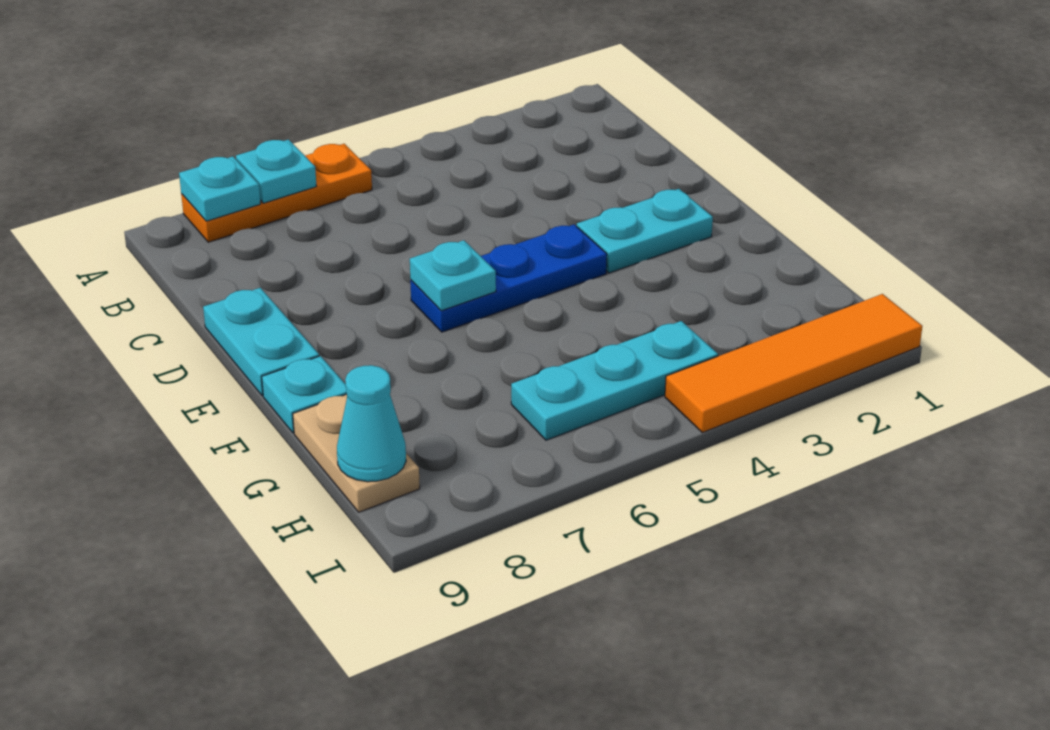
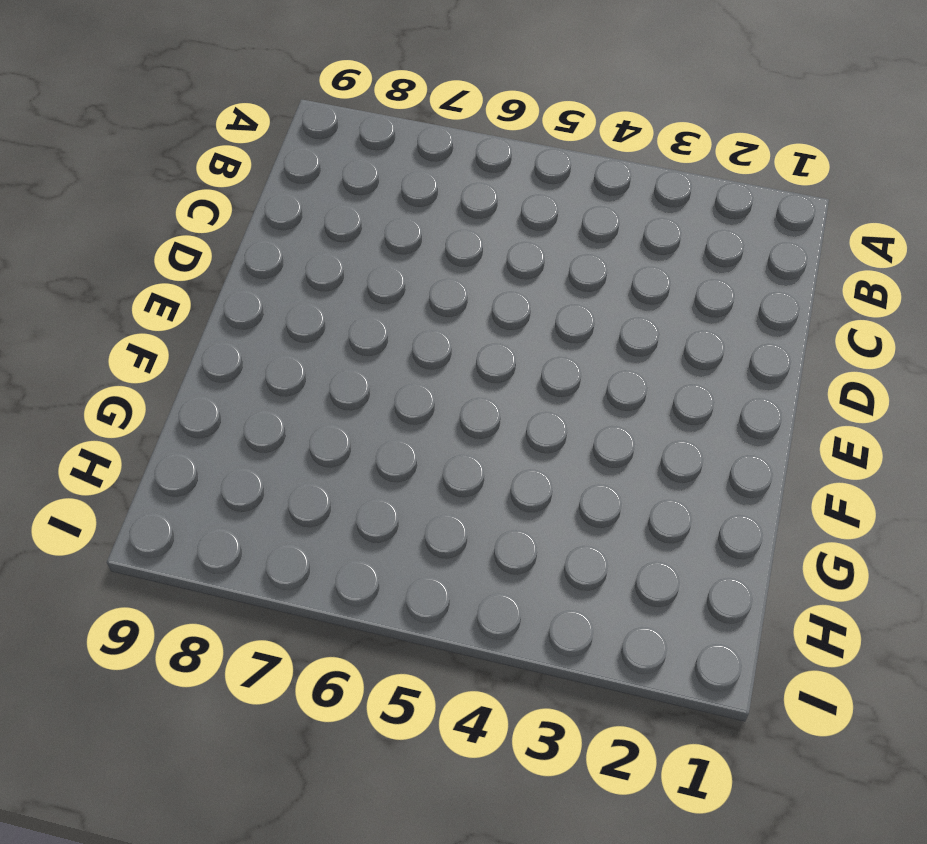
none -> orange 1x3 plate [181,144,372,242]
none -> cyan 1x2 plate [203,288,319,396]
none -> cyan 1x2 plate [577,189,713,273]

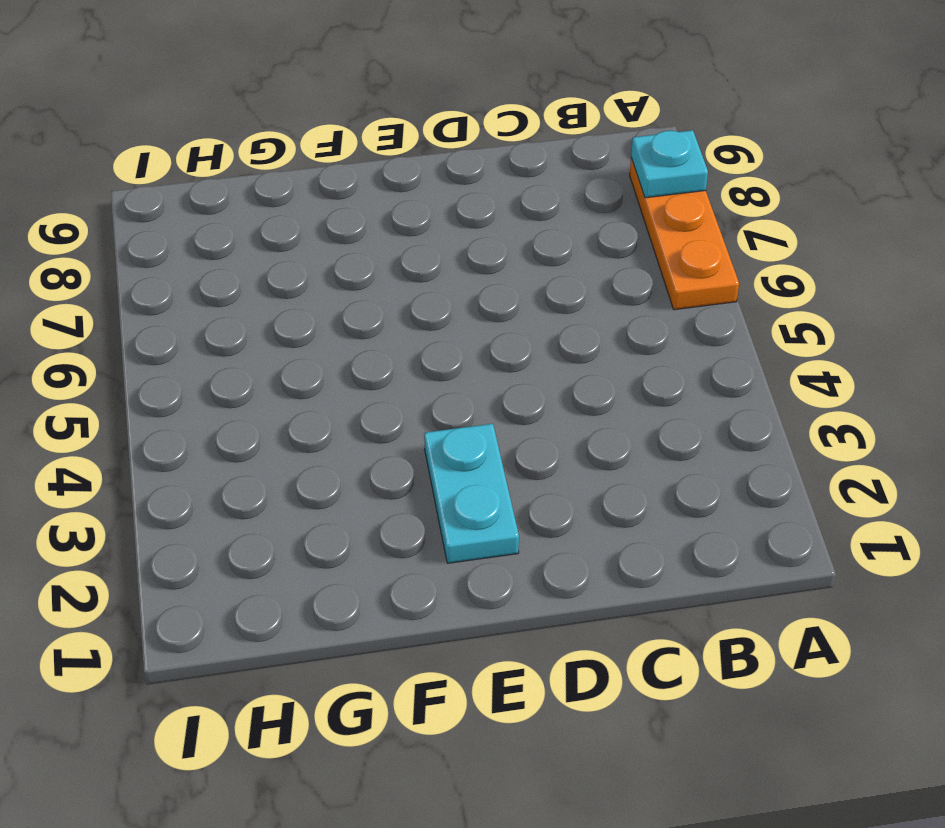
none -> cyan 1x2 plate [203,288,319,396]
none -> blue 1x3 plate [410,224,607,332]
none -> cyan 1x1 plate [262,356,346,433]

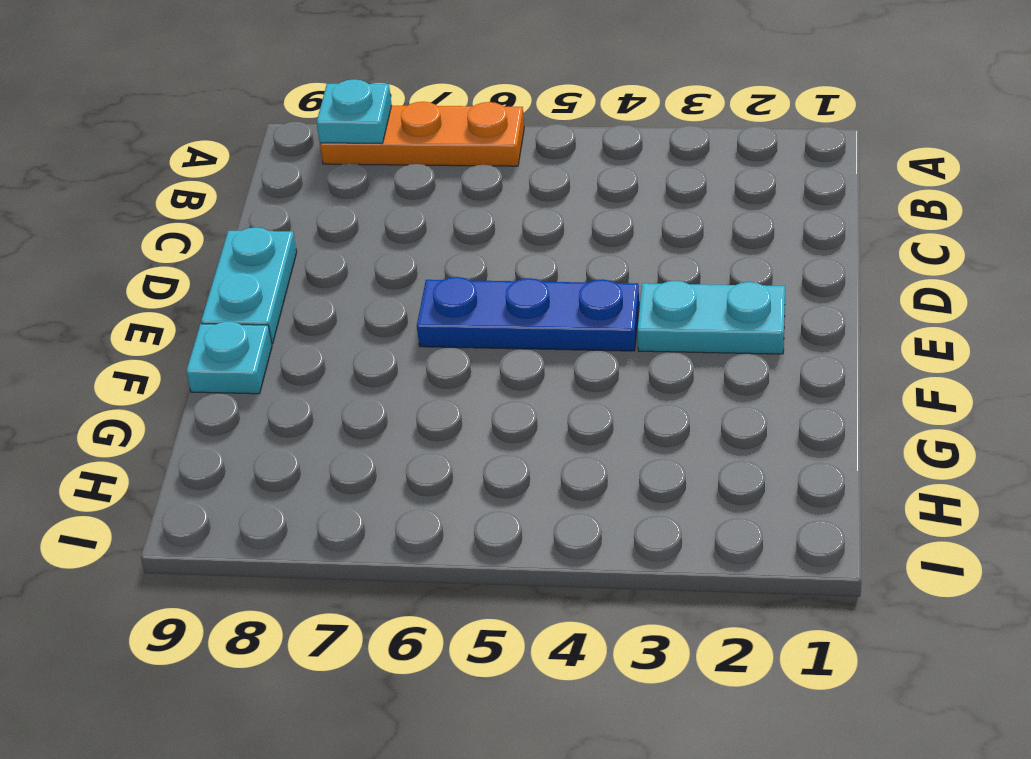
none -> tan 1x2 plate [293,394,420,512]
none -> cyan 1x3 plate [511,321,718,440]
none -> orange 1x4 tile [665,294,922,433]

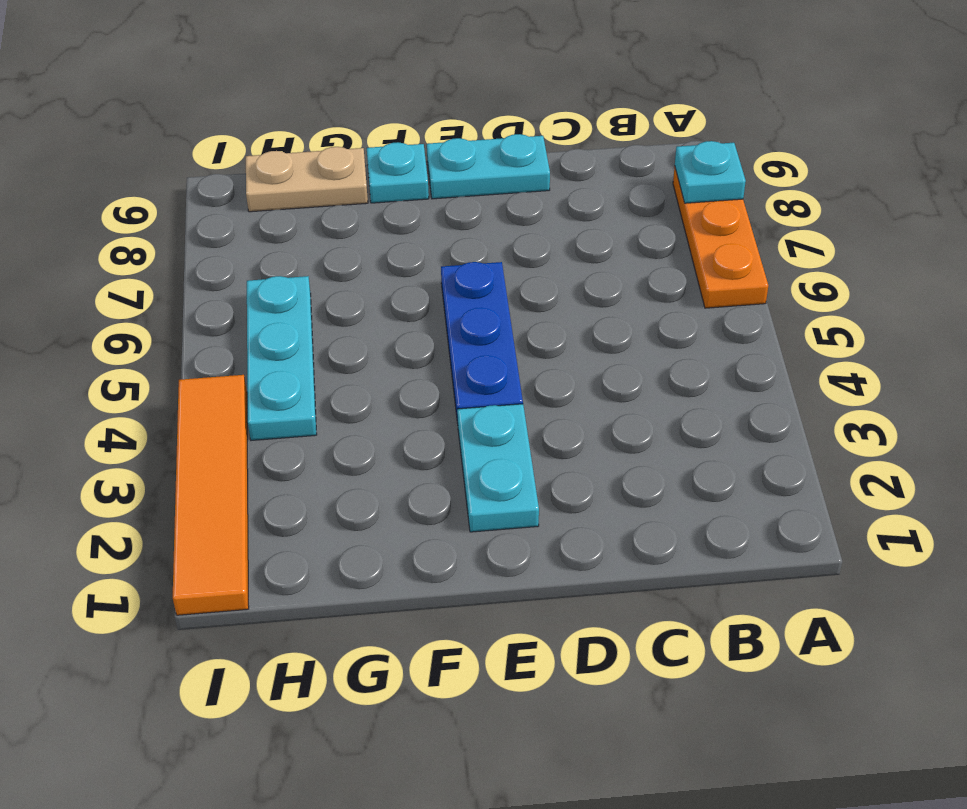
none -> cyan 1x1 plate [236,140,316,203]
none -> cyan 1x1 plate [410,240,496,311]
none -> cyan 1x1 cone [337,365,406,482]

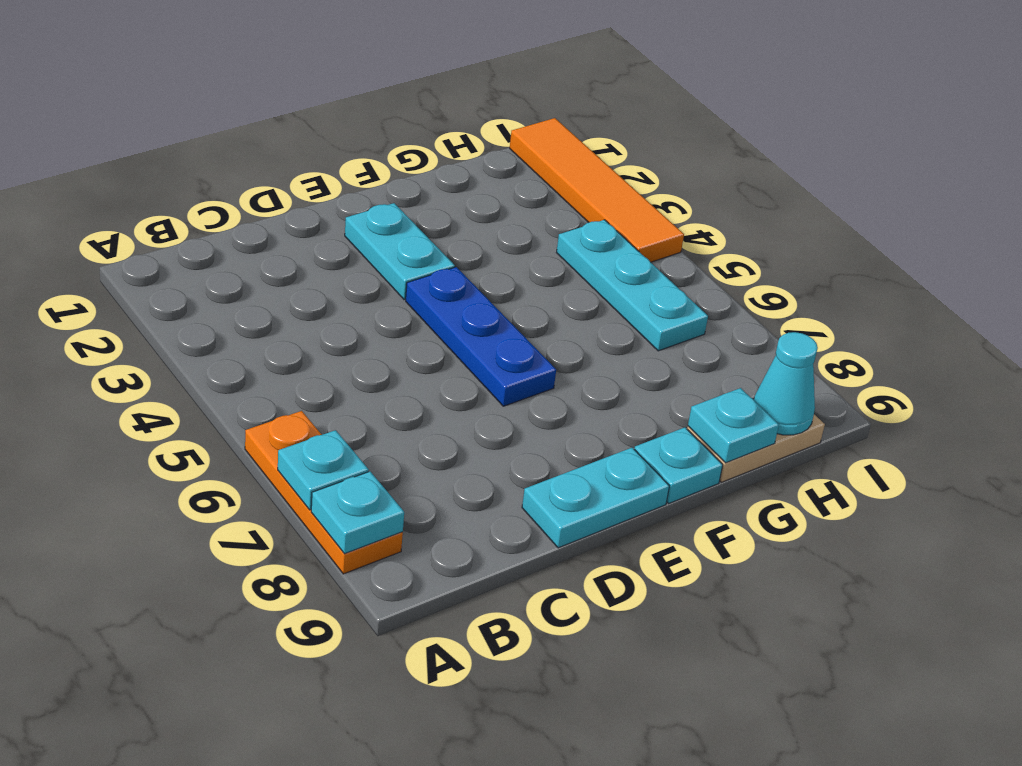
cyan 1x1 plate [688,388,779,463] -> cyan 1x1 plate moved to [410,240,496,311]

